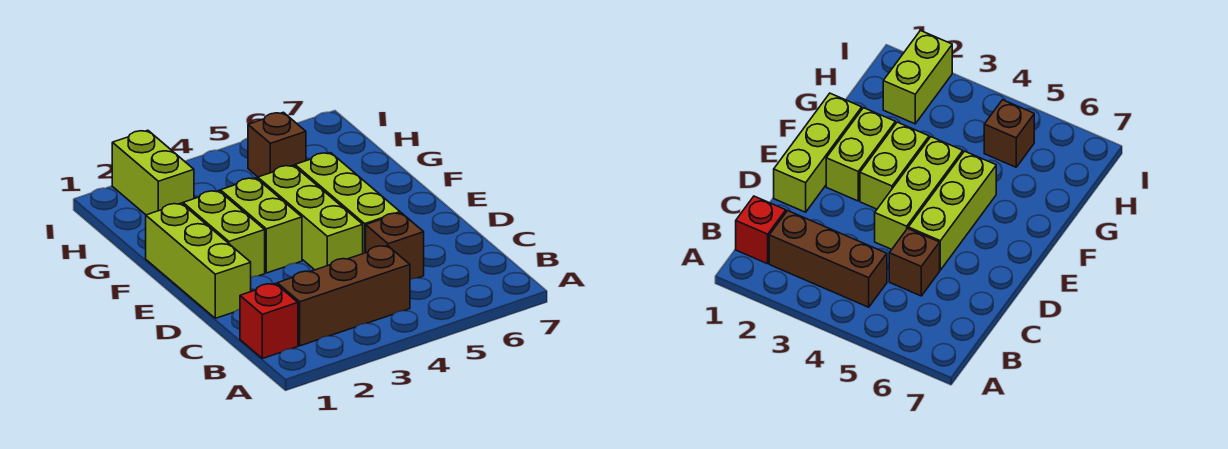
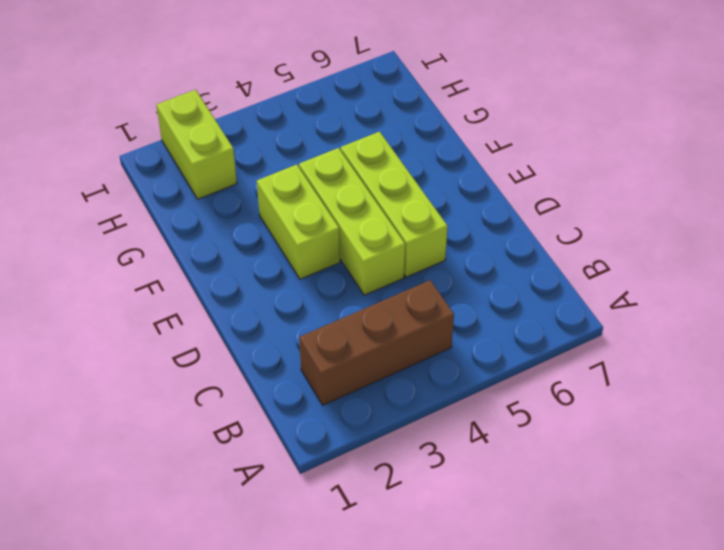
none -> red 1x1 brick [240,283,298,359]
none -> brown 1x1 brick [366,213,424,279]

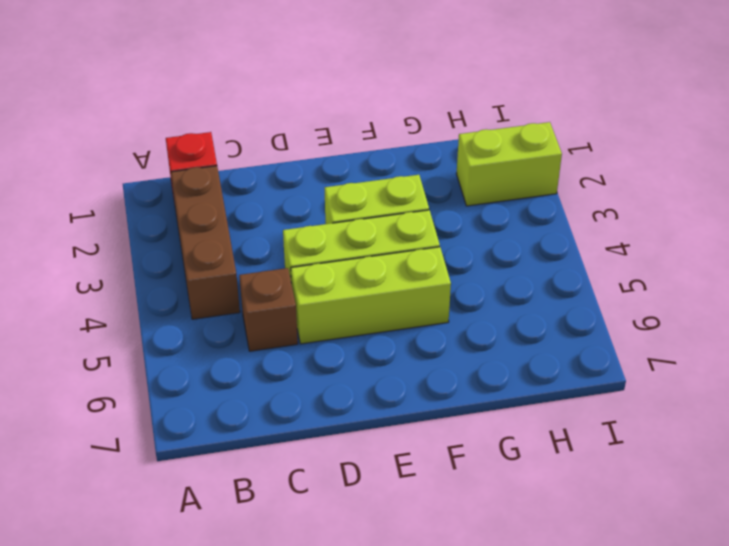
none -> lime 1x3 brick [146,203,251,318]
none -> lime 1x2 brick [183,191,265,277]

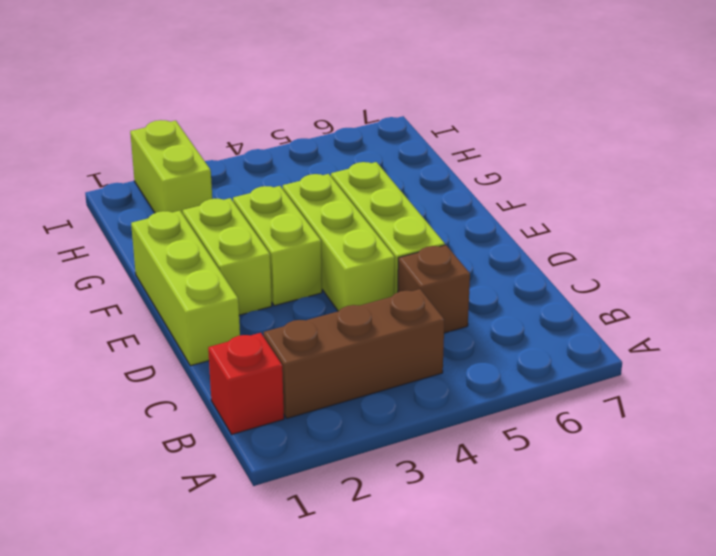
none -> brown 1x1 brick [248,112,306,177]

